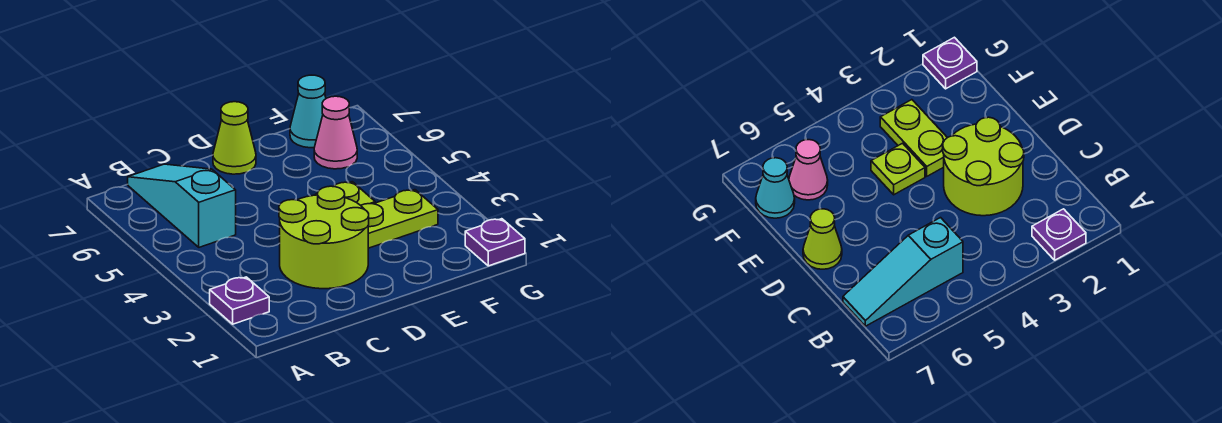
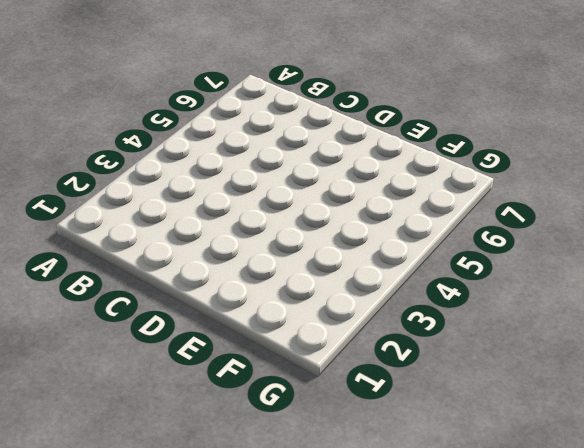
none -> purple 1x1 plate [210,277,269,324]
none -> cyan 1x3 slope [128,164,236,247]

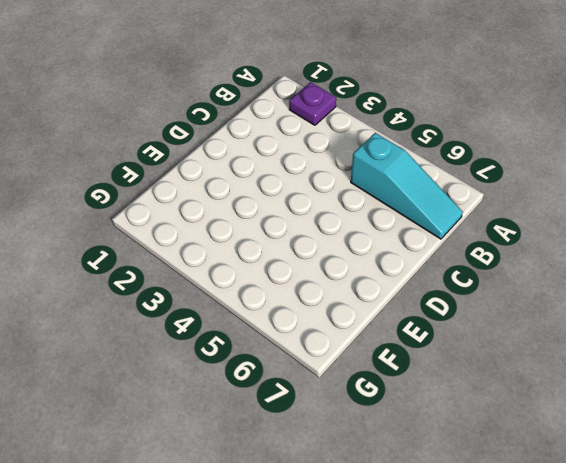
none -> lime 2x2 round brick [279,186,369,289]
none -> lime 1x1 cone [213,102,256,174]

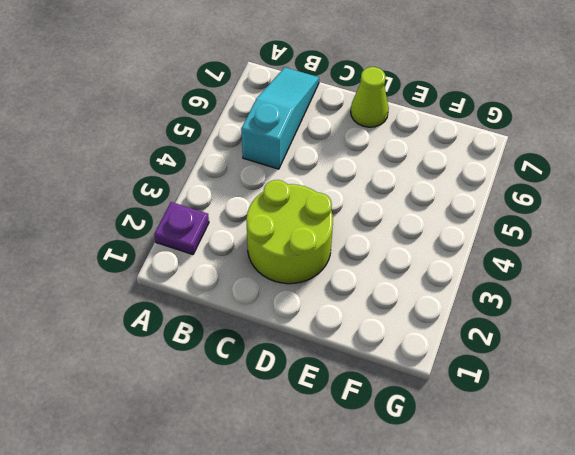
none -> lime 1x2 plate [361,190,438,248]
none -> lime 1x1 plate [316,182,375,205]

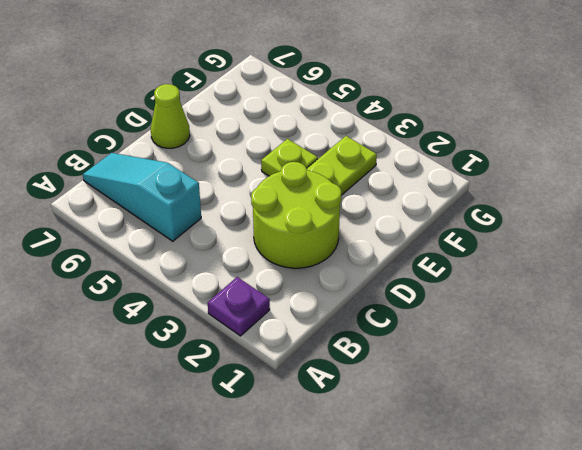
none -> pink 1x1 cone [314,96,357,169]
none -> cyan 1x1 cone [290,75,326,148]

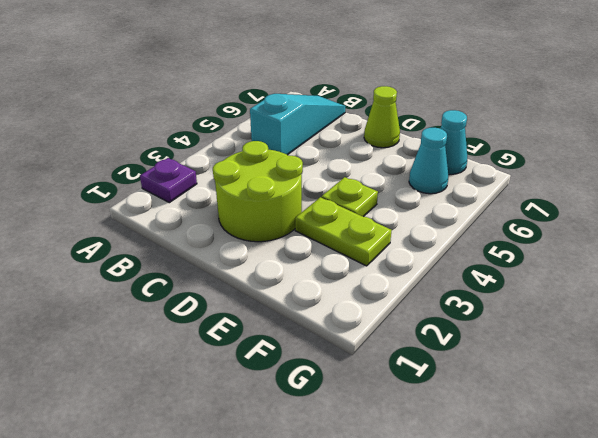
cyan 1x1 cone [409,128,448,194] -> pink 1x1 cone [314,96,357,169]
none -> purple 1x1 plate [465,219,525,266]

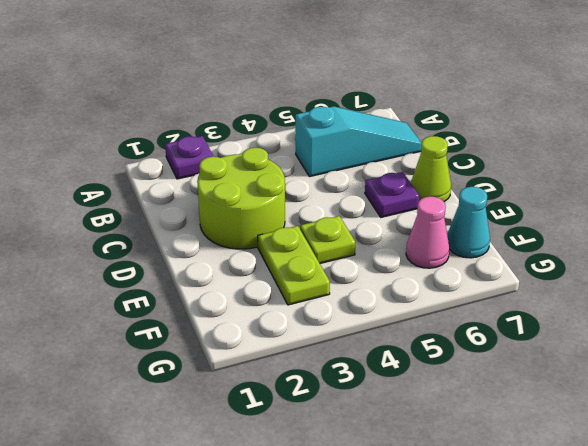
purple 1x1 plate [365,172,419,217] -> purple 1x1 plate moved to [465,219,525,266]

